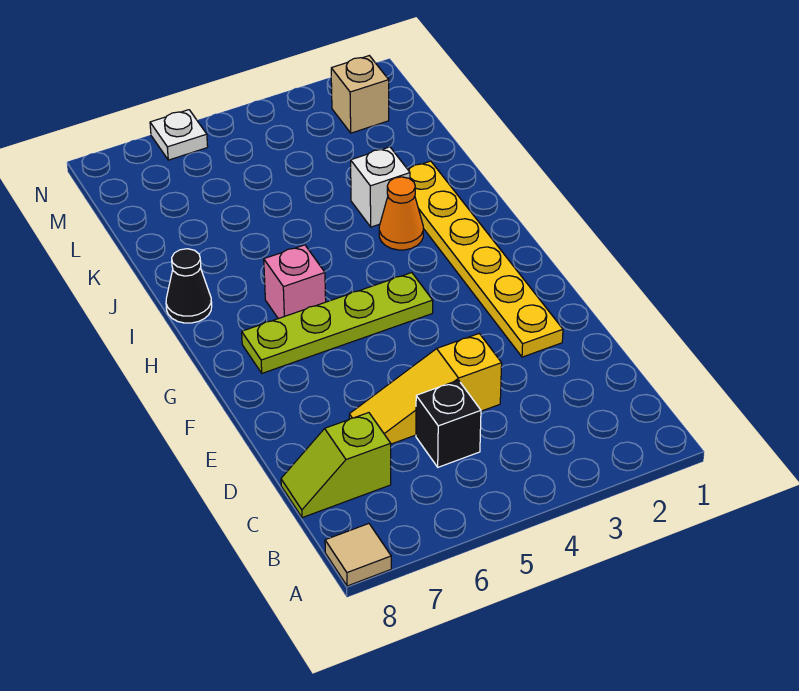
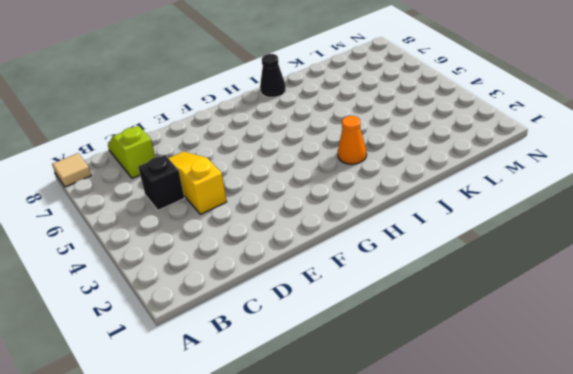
none -> yellow 1x6 plate [408,161,563,357]
none -> lime 1x4 plate [242,273,433,373]
none -> pink 1x1 brick [264,245,326,319]

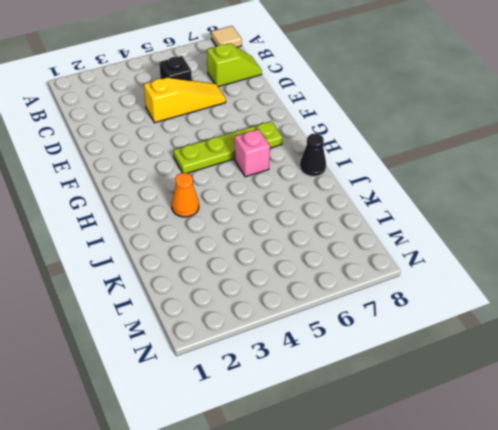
none -> yellow 1x6 plate [408,161,563,357]
none -> white 1x1 brick [351,147,410,227]
none -> tan 1x1 brick [331,56,389,133]

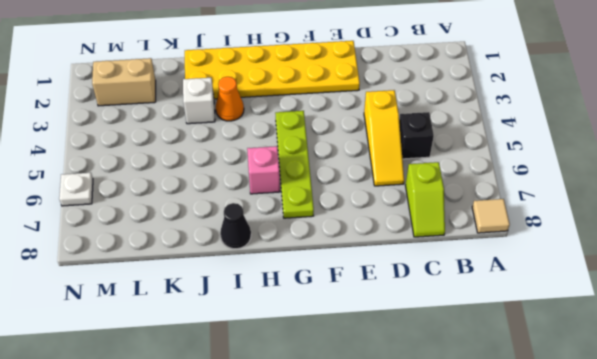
yellow 2x6 plate [185,41,360,99] -> yellow 1x6 plate [408,161,563,357]
tan 1x2 brick [92,58,156,106] -> tan 1x1 brick [331,56,389,133]

